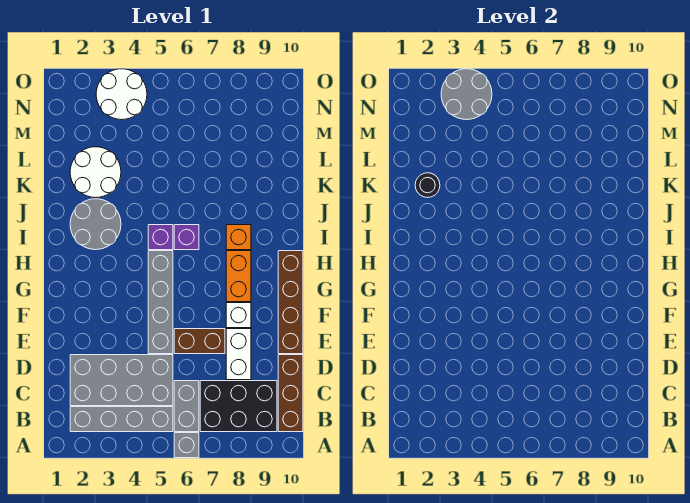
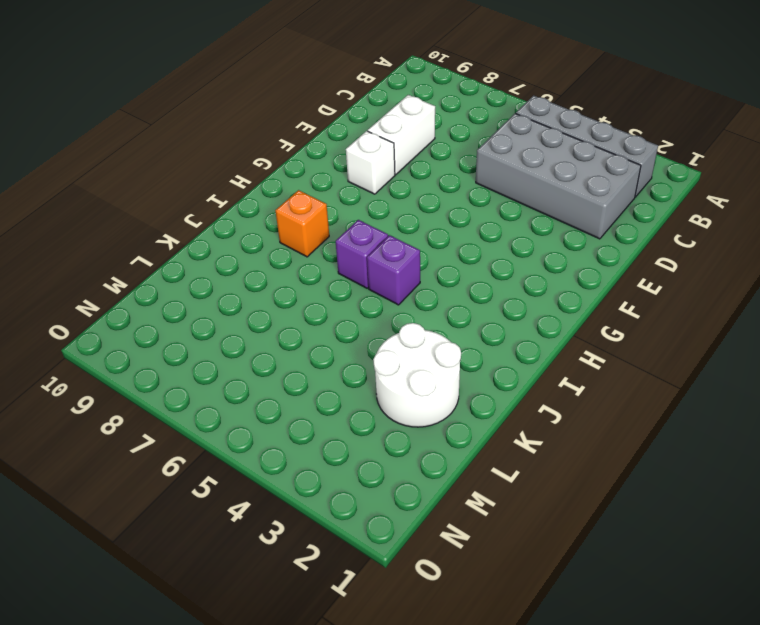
none -> grey 1x1 brick [174,433,199,458]
none -> grey 1x2 brick [174,381,199,432]
none -> black 2x3 brick [200,381,277,432]

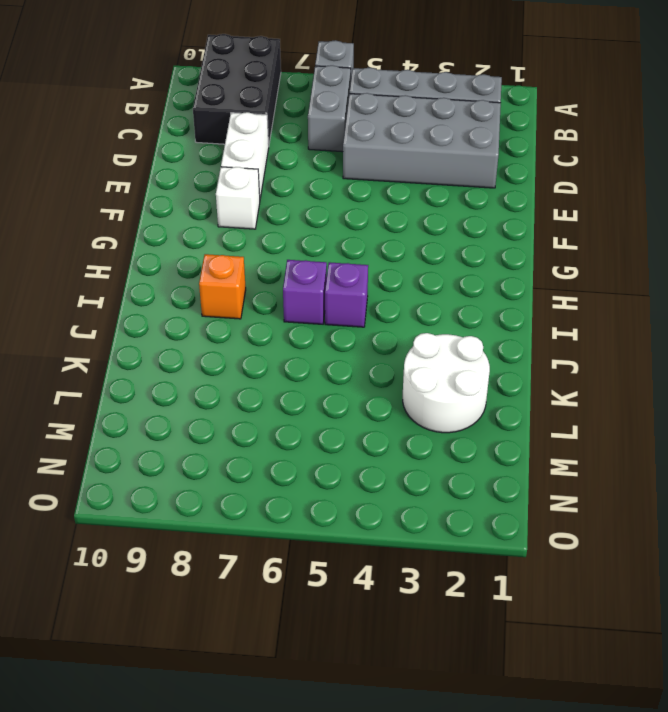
black 2x3 brick [193,34,281,145] -> black 2x3 brick turned to [200,381,277,432]
none -> brown 1x3 brick [278,355,303,432]
none -> grey 1x4 brick [148,251,173,354]
none -> brown 1x2 brick [174,329,225,354]

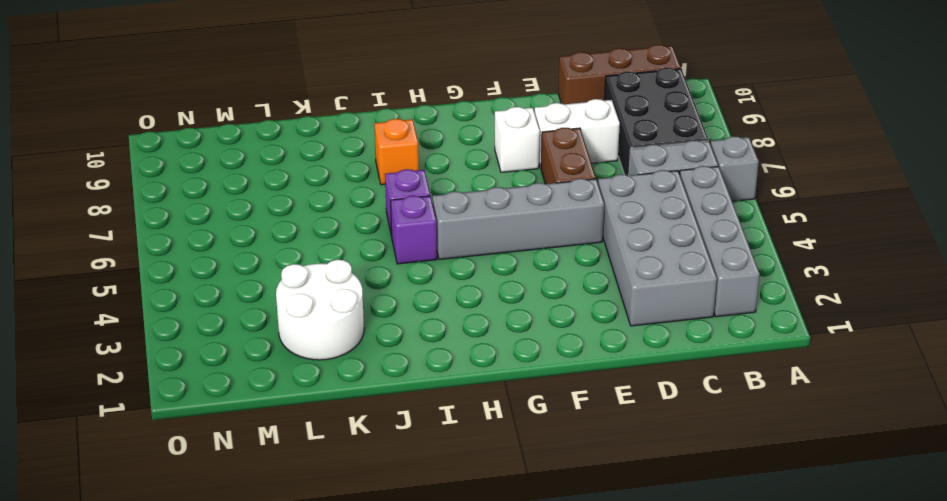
none -> brown 1x4 brick [278,251,303,354]
none -> orange 1x2 brick [226,251,251,302]
none -> grey 2x2 round brick [70,199,121,250]

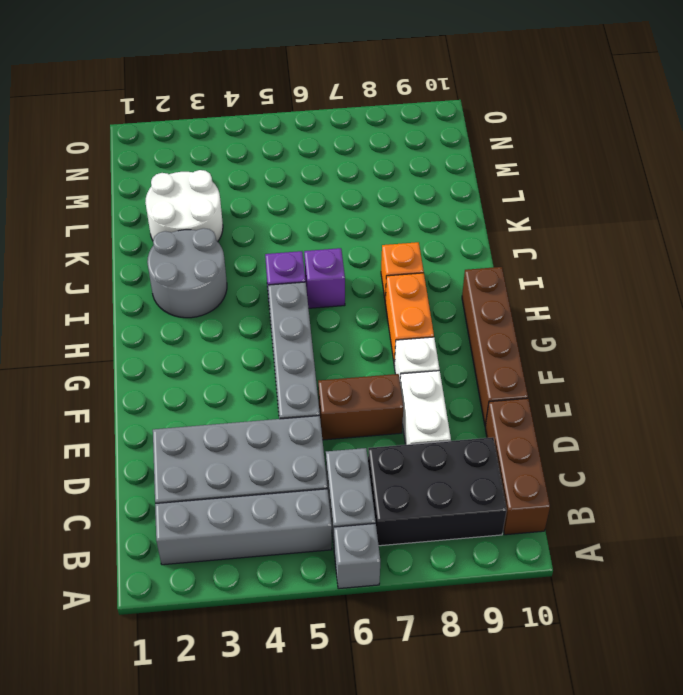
none -> white 2x2 round brick [96,69,147,120]
none -> black 1x1 round brick [415,173,440,198]
none -> grey 2x2 round brick [441,69,492,120]

